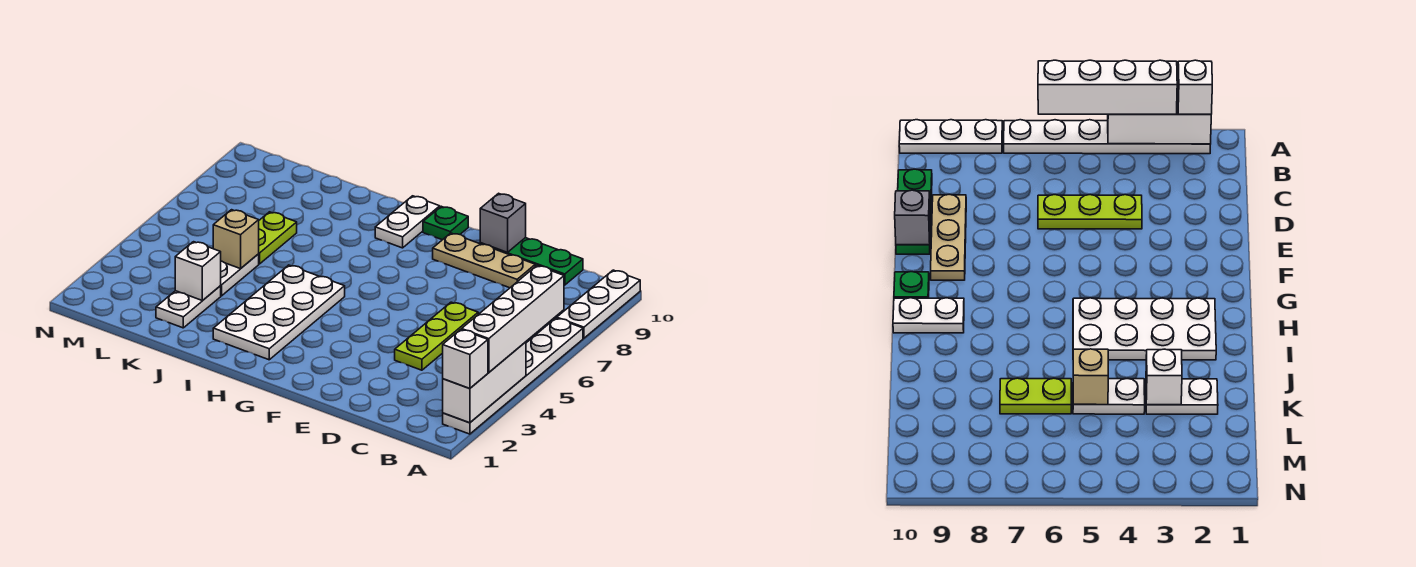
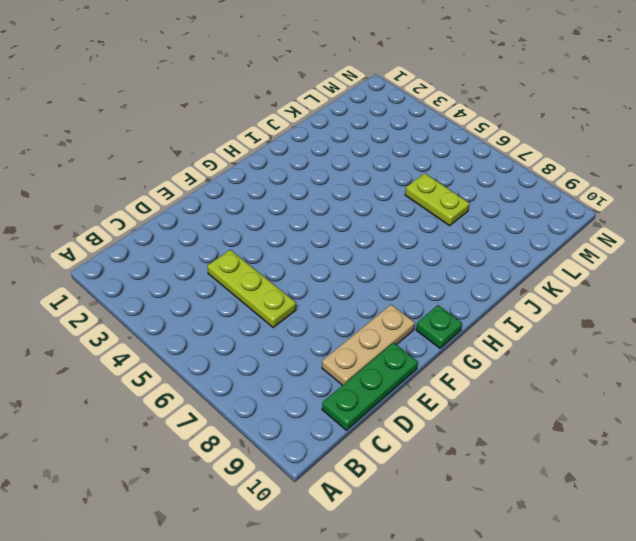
none -> white 1x6 plate [443,318,583,434]
none -> white 1x3 plate [557,270,640,338]
none -> white 2x4 plate [213,265,345,360]

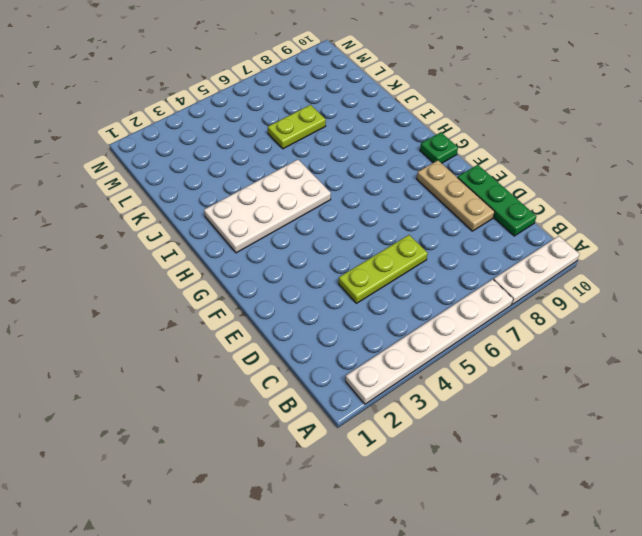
none -> white 1x2 plate [375,196,440,248]
none -> white 1x2 plate [156,286,221,328]
none -> white 1x2 plate [221,254,259,296]

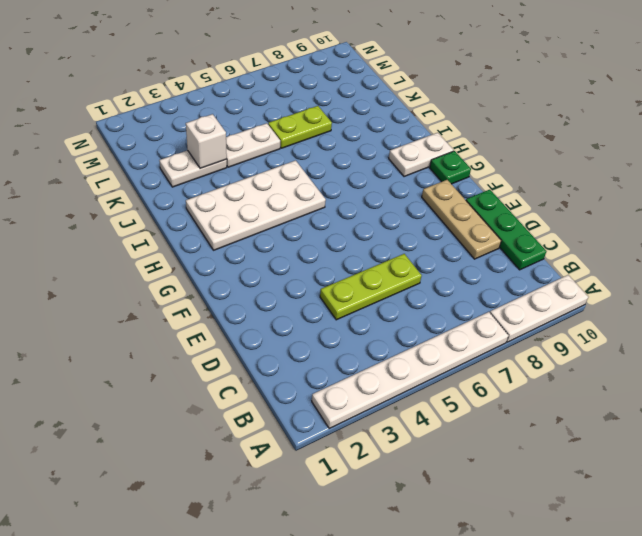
none -> white 1x3 brick [443,342,526,423]
none -> grey 1x1 brick [480,193,526,252]
none -> tan 1x1 brick [213,210,259,269]

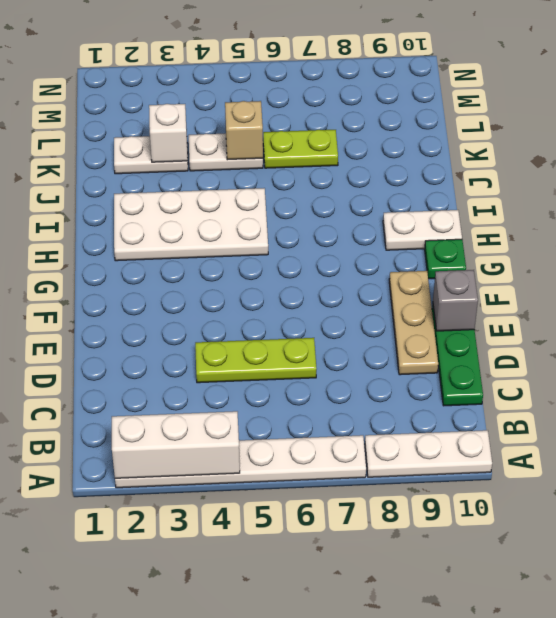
none -> white 1x1 brick [443,330,488,389]
none -> white 1x4 brick [462,266,564,372]

